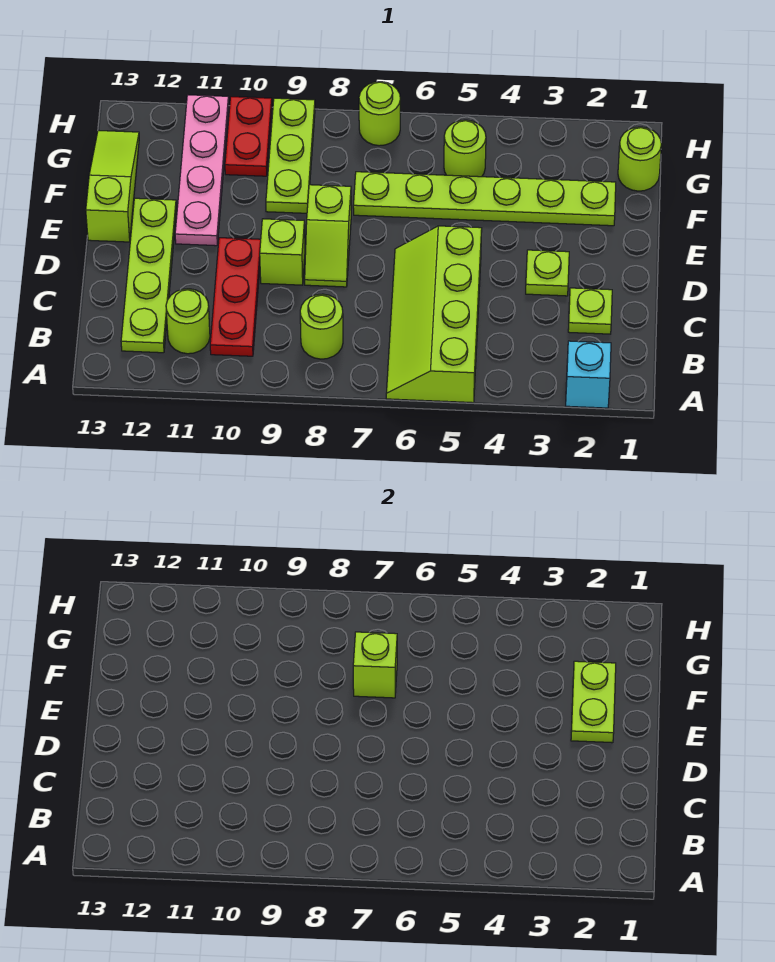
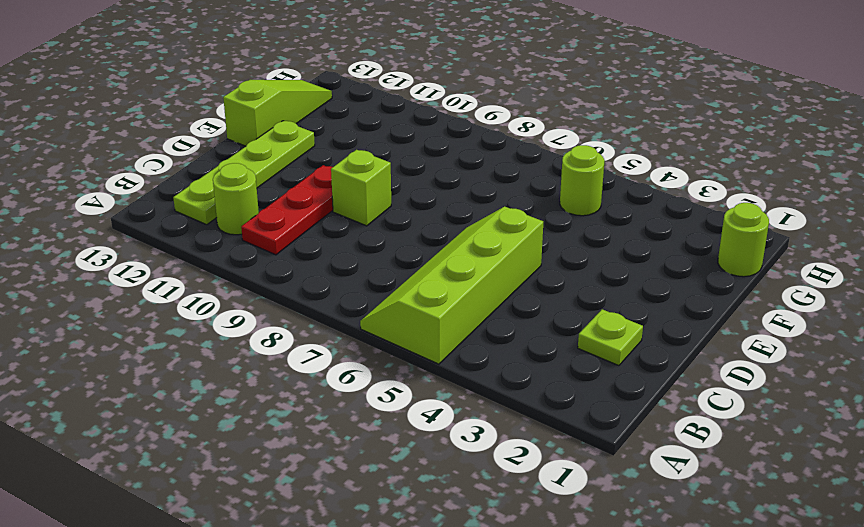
none -> cyan 1x1 brick [566,341,611,408]
none -> lime 1x1 round brick [300,294,343,359]
none -> lime 1x1 plate [526,250,569,296]

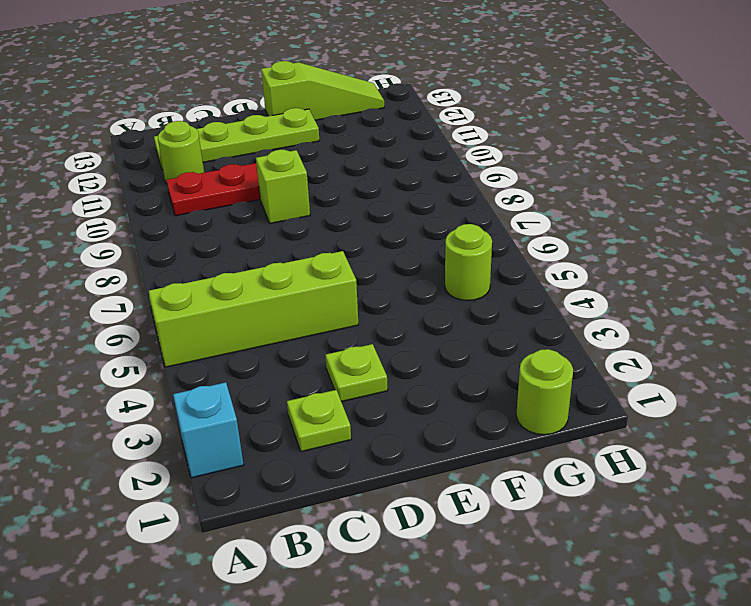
none -> lime 1x1 round brick [300,294,343,359]
none -> lime 1x2 slope [305,185,351,287]
none -> pink 1x4 plate [175,95,229,246]

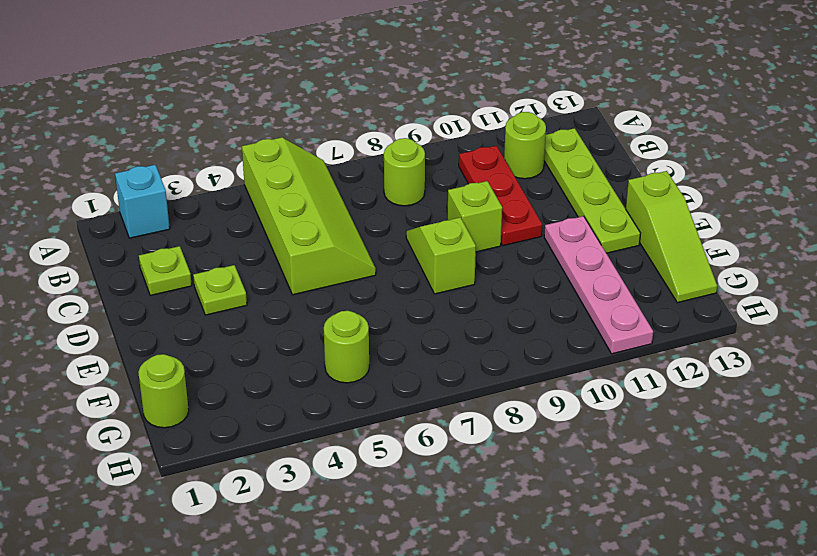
none -> lime 1x6 plate [353,172,616,226]
none -> lime 1x3 plate [266,98,315,213]
none -> red 1x2 plate [225,97,272,176]

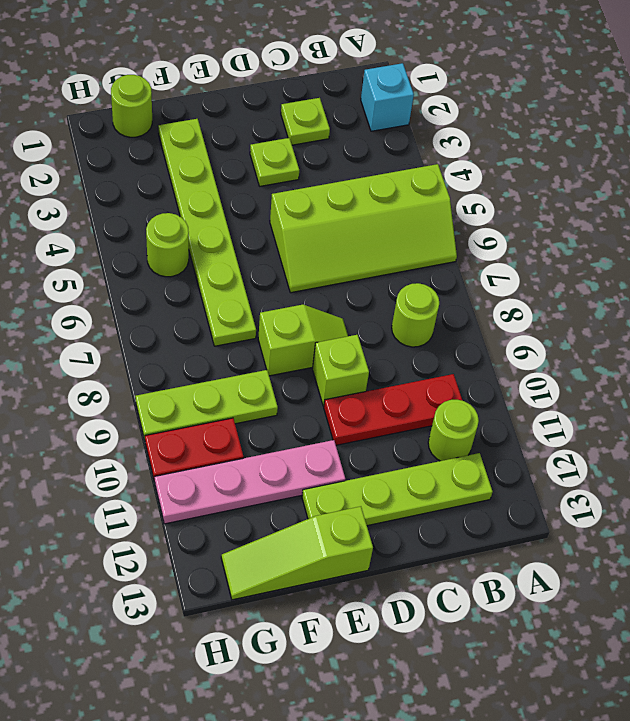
none -> lime 1x1 round brick [359,82,400,146]
none -> lime 1x2 plate [571,661,616,743]
none -> lime 1x1 brick [353,632,397,698]

